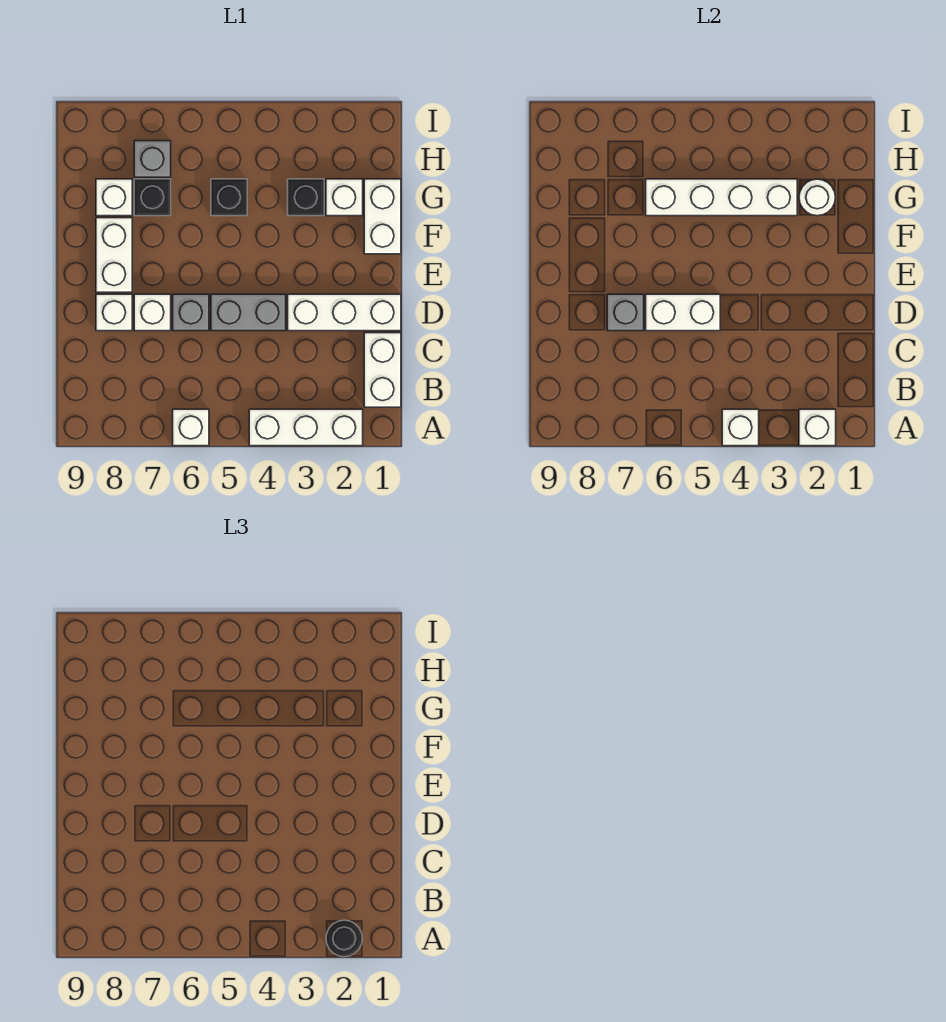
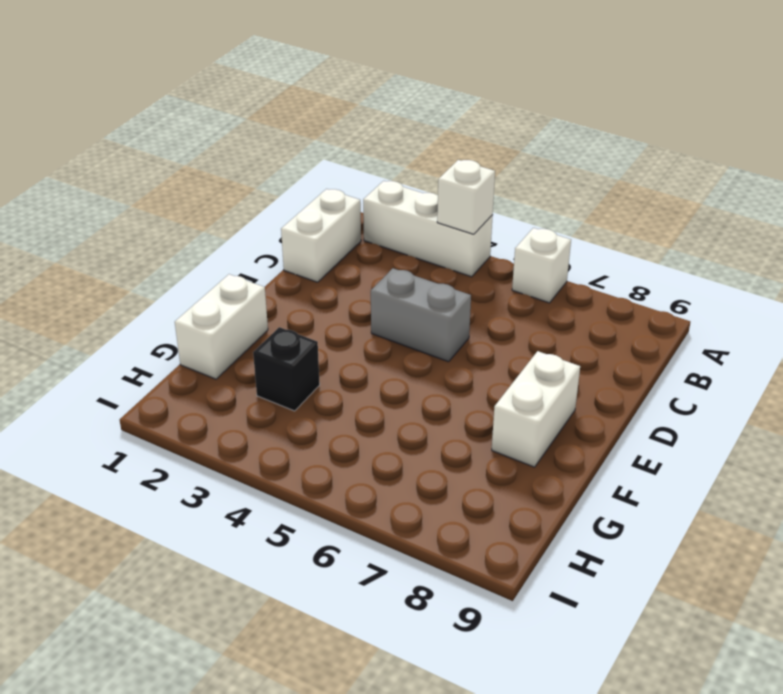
none -> white 1x3 brick [288,294,401,331]
none -> grey 1x1 brick [173,294,209,331]
none -> white 1x1 brick [134,294,171,331]

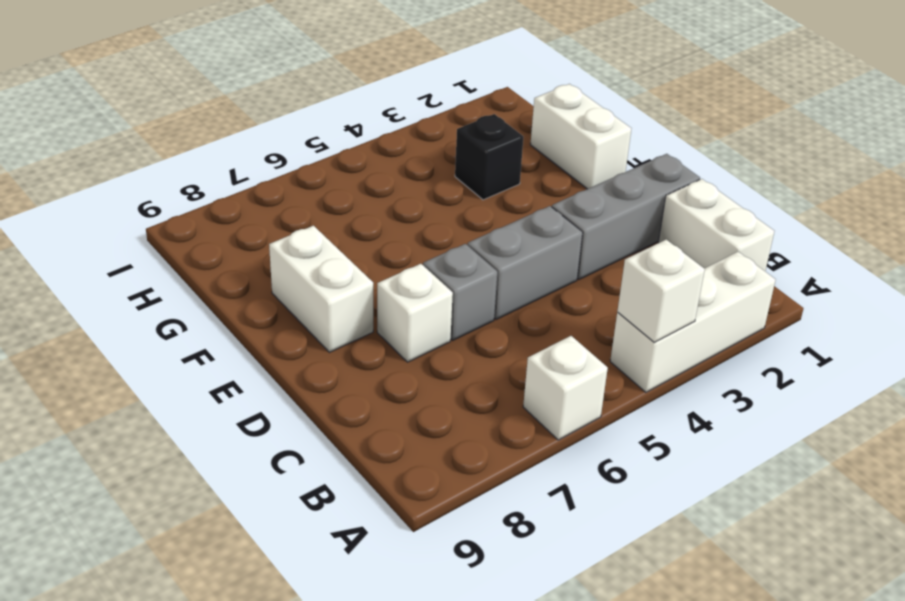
grey 1x3 brick [552,154,700,279] -> white 1x3 brick [288,294,401,331]
none -> white 1x1 brick [96,294,132,331]
none -> white 1x1 brick [326,179,363,216]
none -> black 1x1 brick [211,179,247,216]

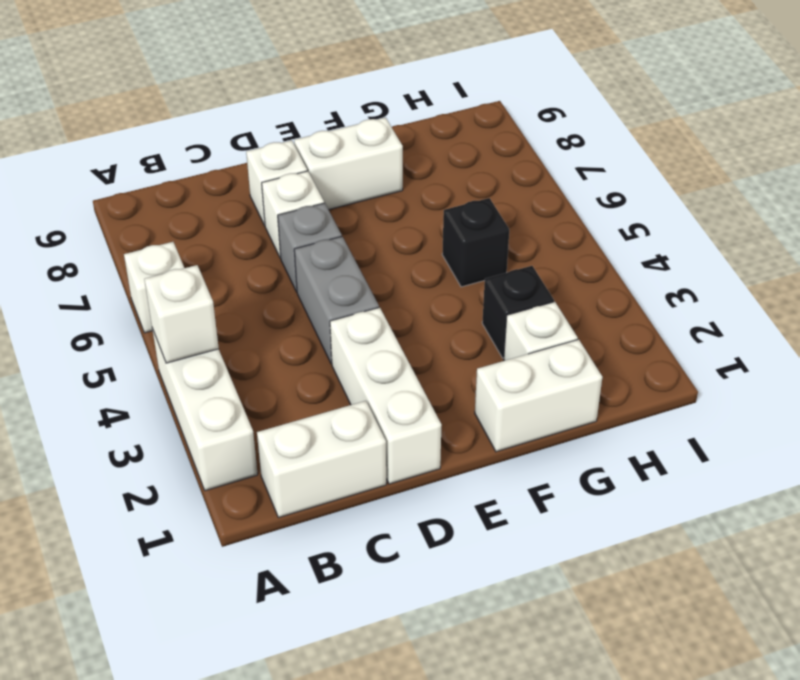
none -> black 1x1 brick [134,179,171,216]
none -> white 1x1 brick [96,179,132,216]
none -> grey 1x1 brick [134,141,171,177]

